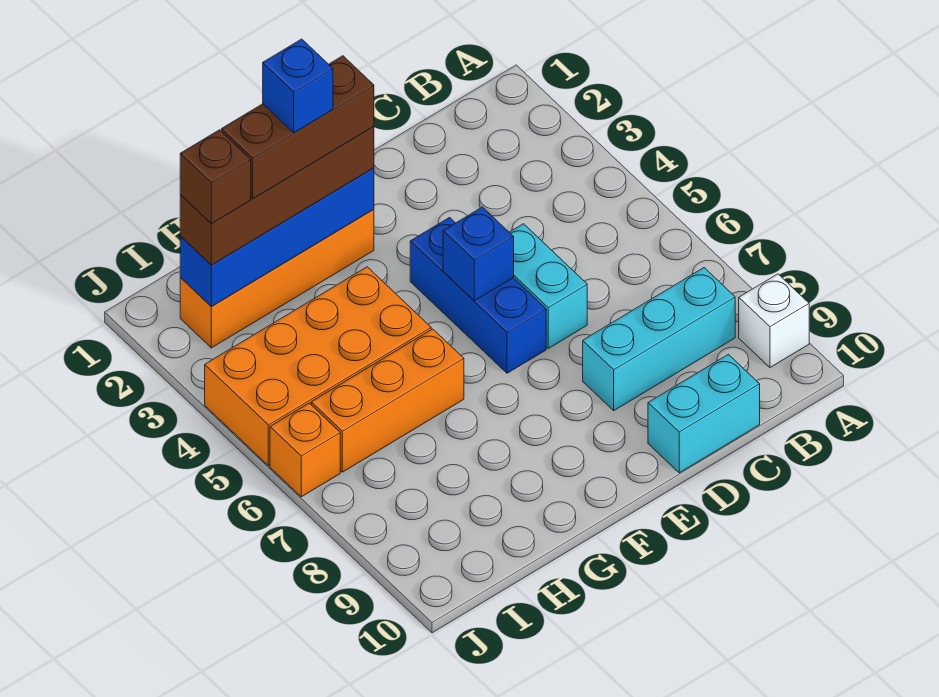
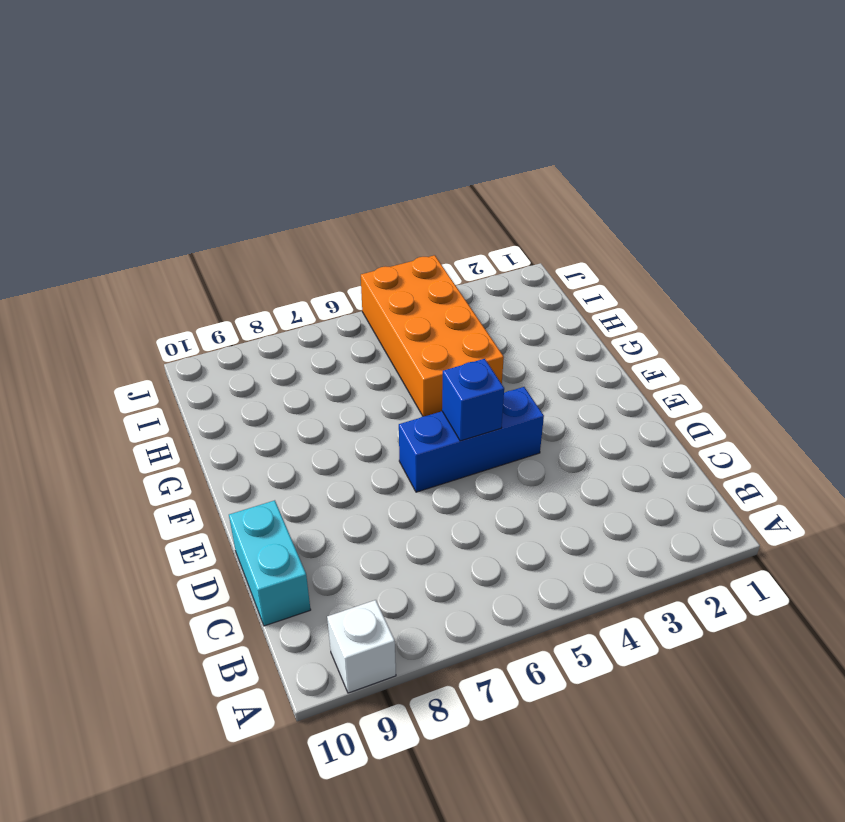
none -> cyan 1x3 brick [583,268,735,411]
none -> cyan 1x2 brick [509,224,587,348]
none -> orange 1x4 brick [180,210,374,348]

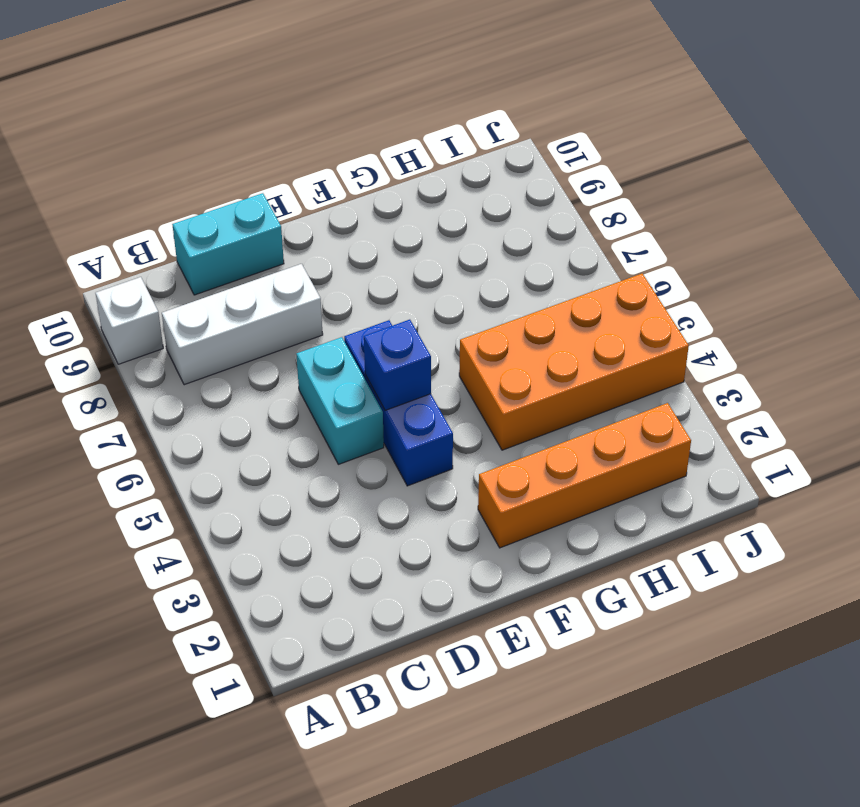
white 1x3 brick [162,264,323,385] -> cyan 1x3 brick [583,268,735,411]
none -> orange 1x3 brick [311,329,464,472]
none -> orange 1x1 brick [270,403,340,497]
none -> blue 1x4 brick [180,168,374,306]

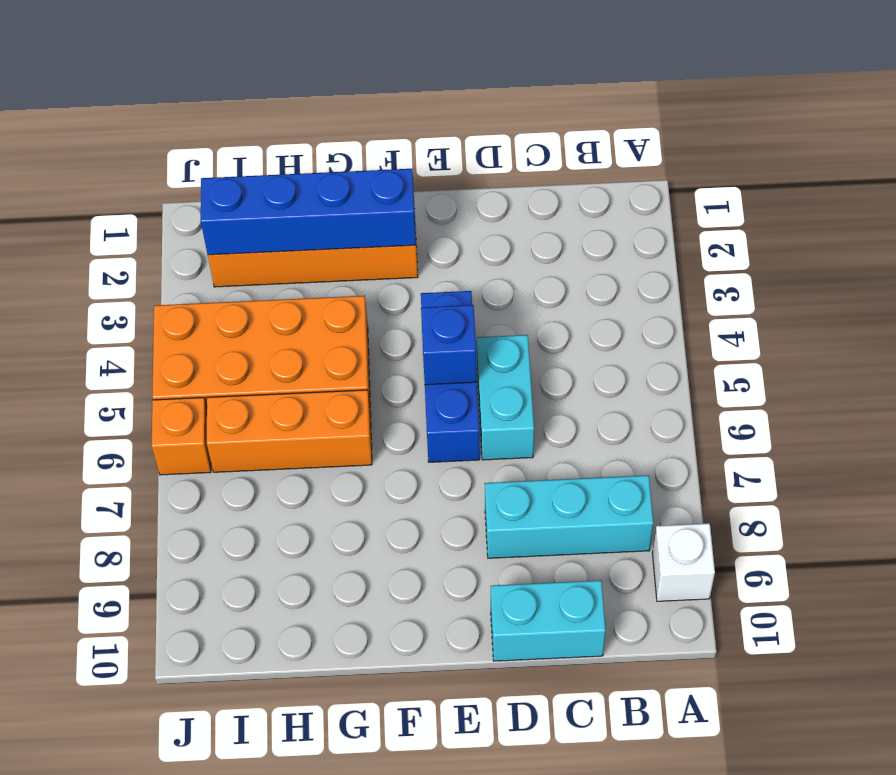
none -> brown 1x4 brick [180,127,374,265]
none -> brown 1x3 brick [221,56,374,199]
none -> brown 1x1 brick [180,130,251,224]

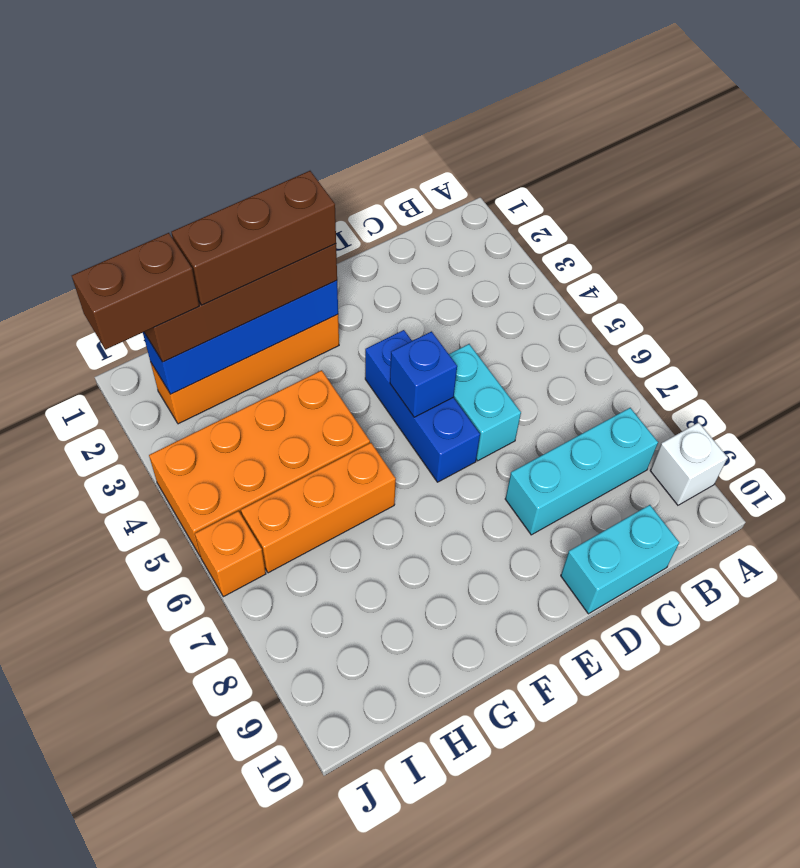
brown 1x2 brick [72,233,199,350] -> brown 1x1 brick [180,130,251,224]
none -> blue 1x1 brick [263,39,333,133]

